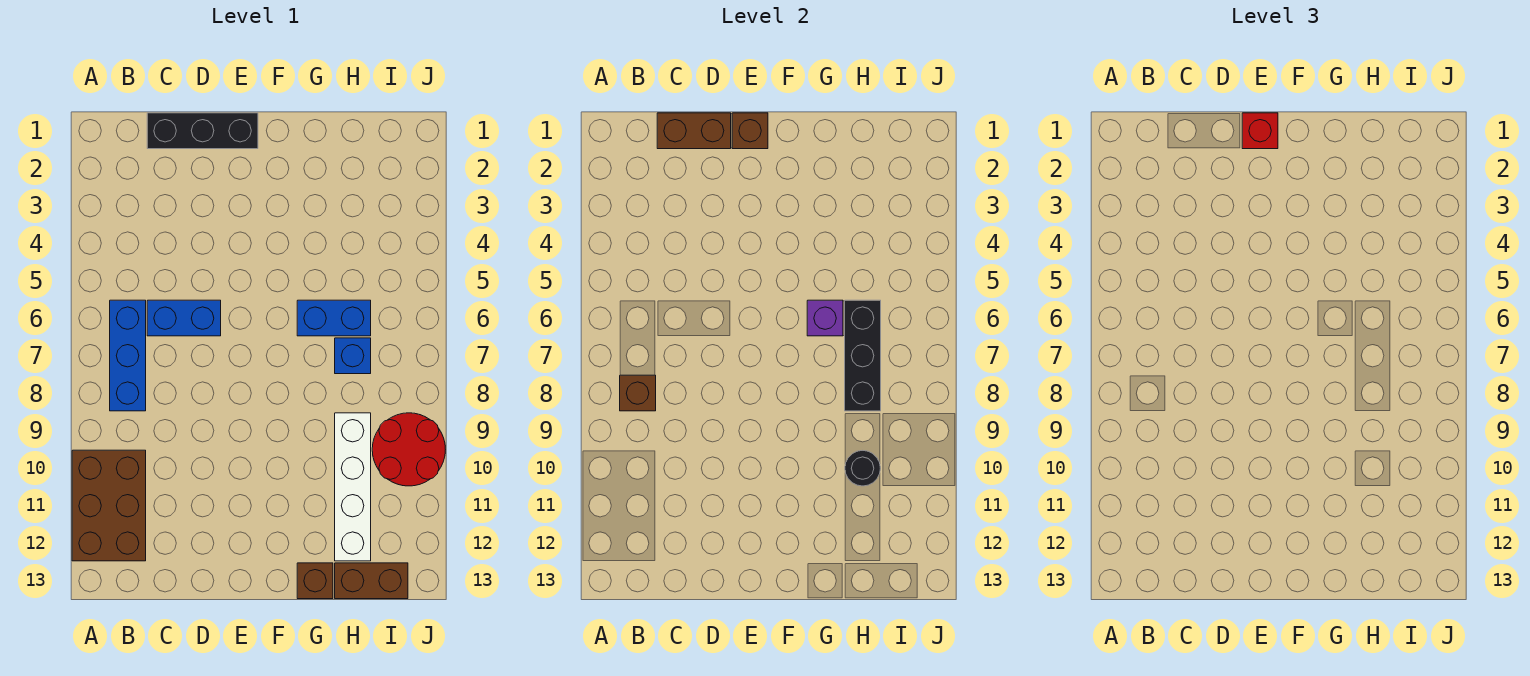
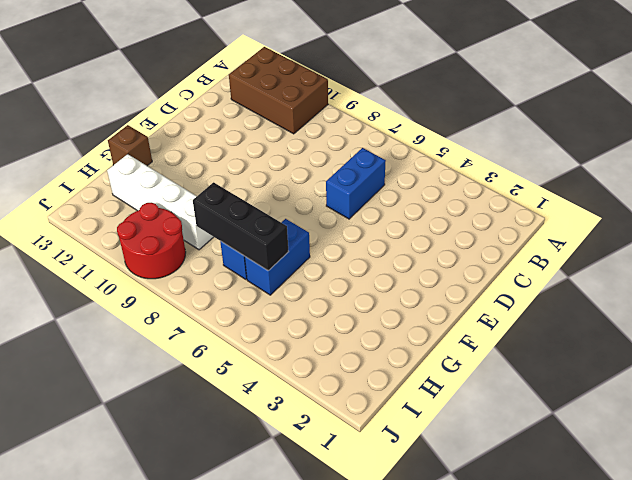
none -> blue 1x3 brick [110,300,146,411]
none -> black 1x3 brick [147,113,258,149]
none -> brown 1x2 brick [335,563,408,599]

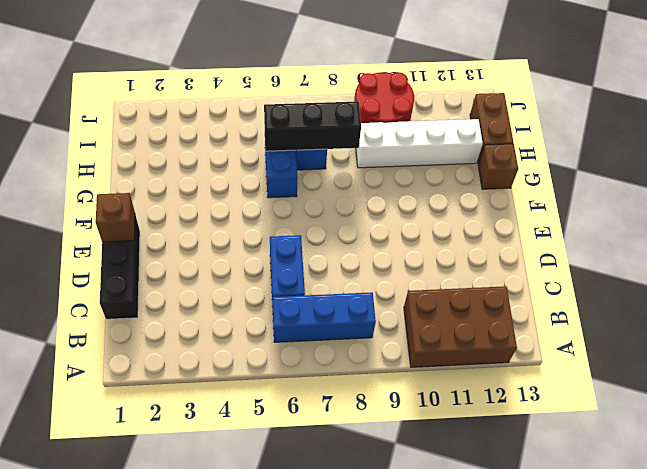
none -> brown 1x1 brick [620,375,656,411]
none -> brown 1x2 brick [657,113,731,149]
none -> purple 1x1 brick [807,300,843,336]

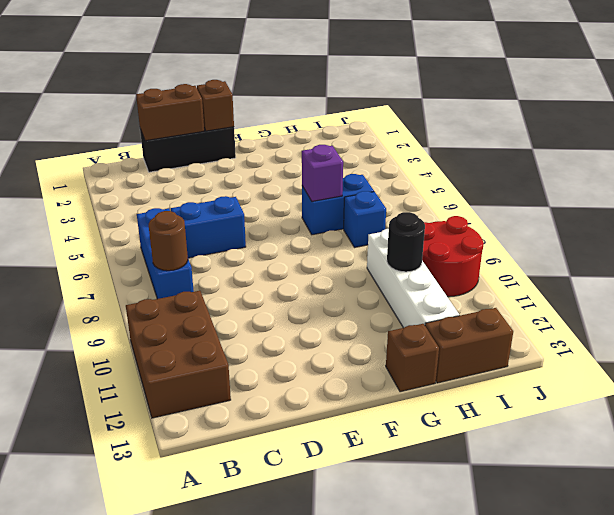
brown 1x1 round brick [149,211,188,271] -> brown 1x1 brick [620,375,656,411]
none -> black 1x3 brick [845,300,881,411]
none -> red 1x1 brick [1242,113,1278,149]

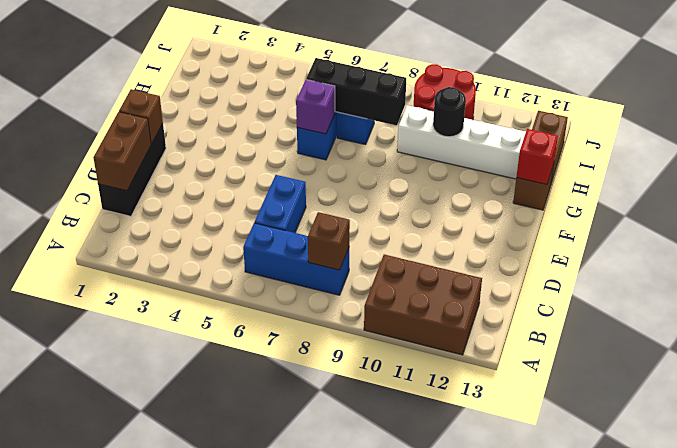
red 1x1 brick [516,129,558,184] -> red 1x1 brick moved to [1242,113,1278,149]

